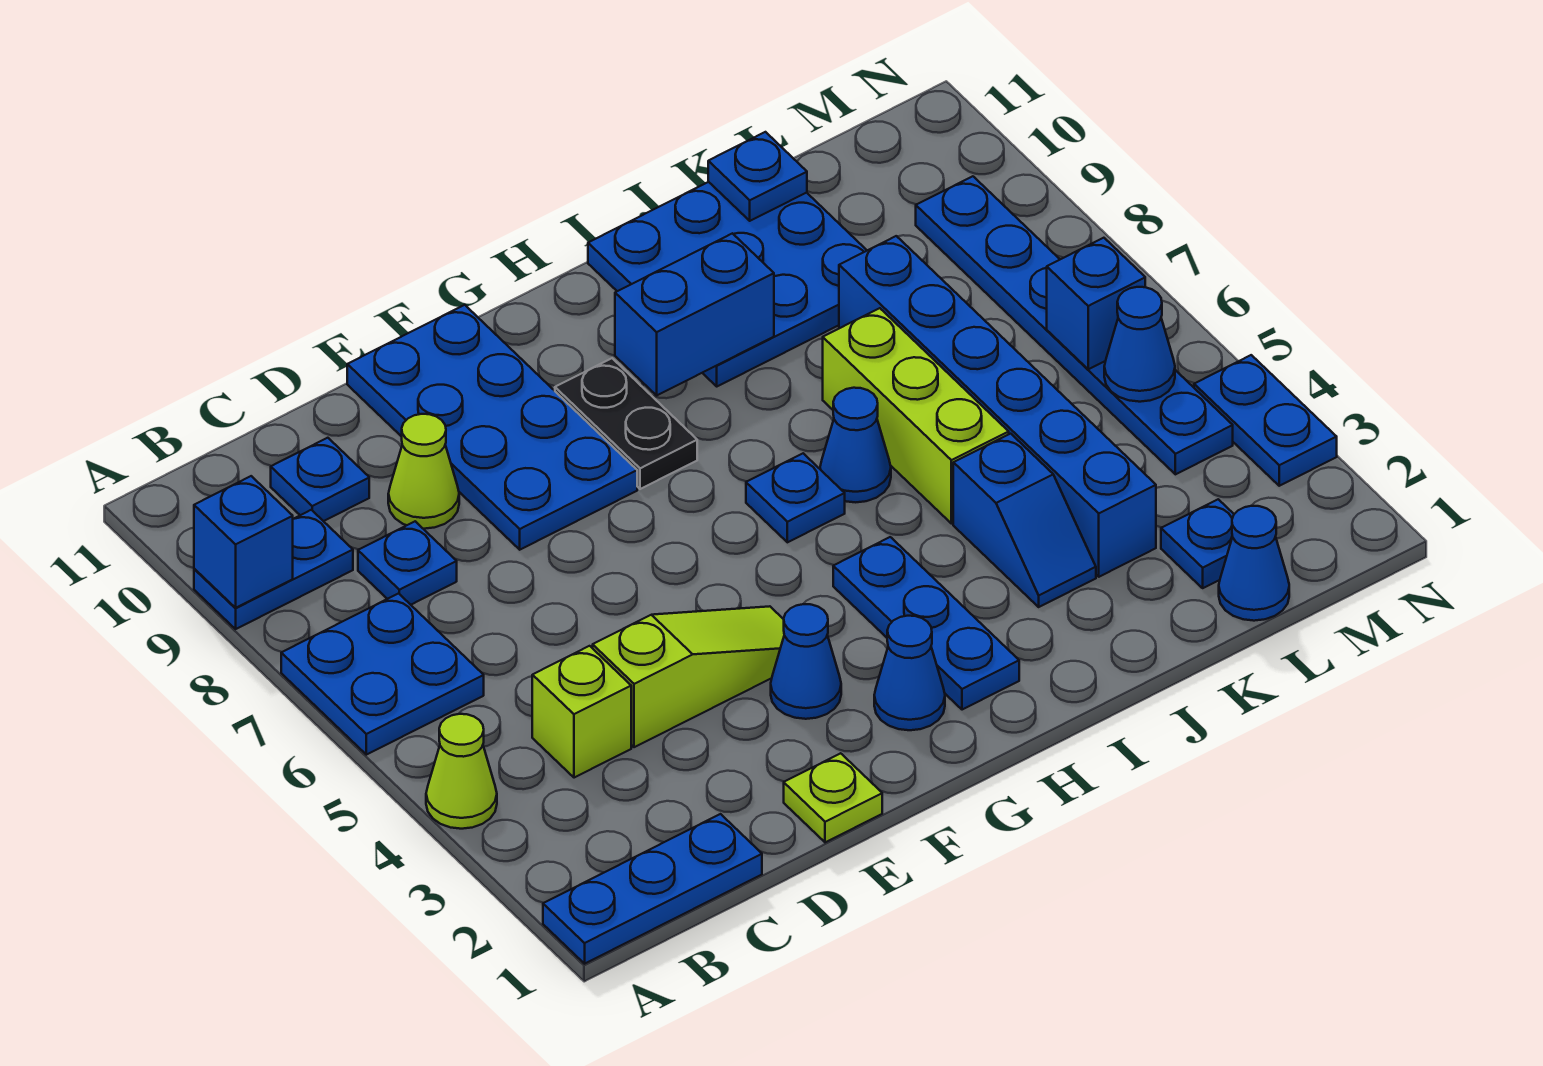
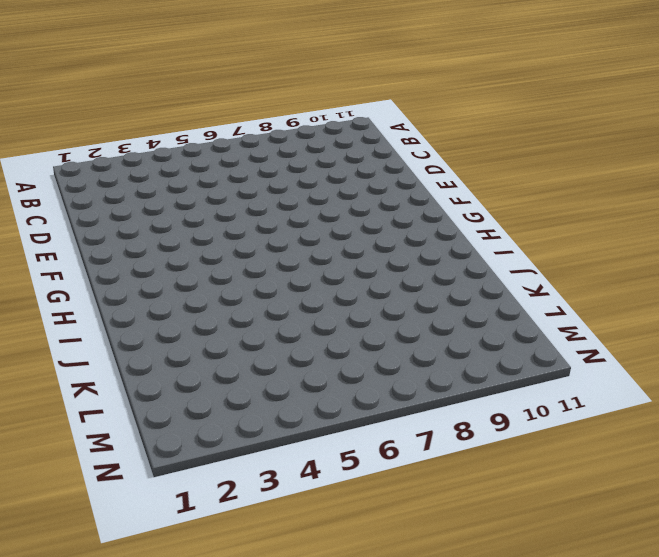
none -> blue 1x3 plate [543,814,762,964]
none -> lime 1x1 cone [426,714,497,829]
none -> blue 2x2 plate [281,593,484,755]
none -> blue 1x2 plate [194,510,353,629]

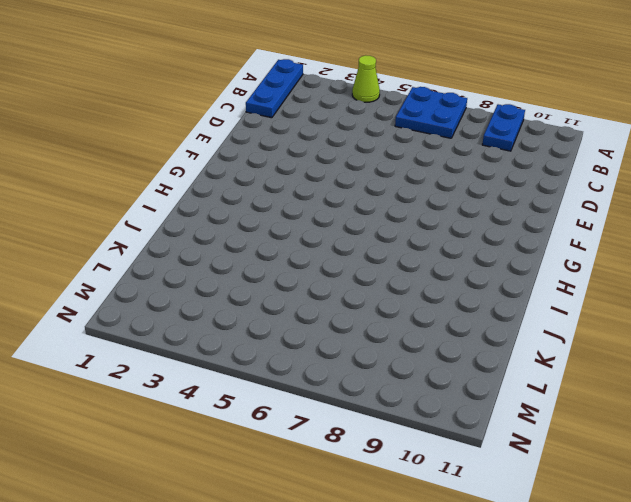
none -> lime 1x1 brick [532,646,631,778]
none -> blue 1x1 plate [358,521,457,605]
none -> blue 1x1 plate [271,438,369,521]
none -> lime 1x3 slope [593,606,784,747]

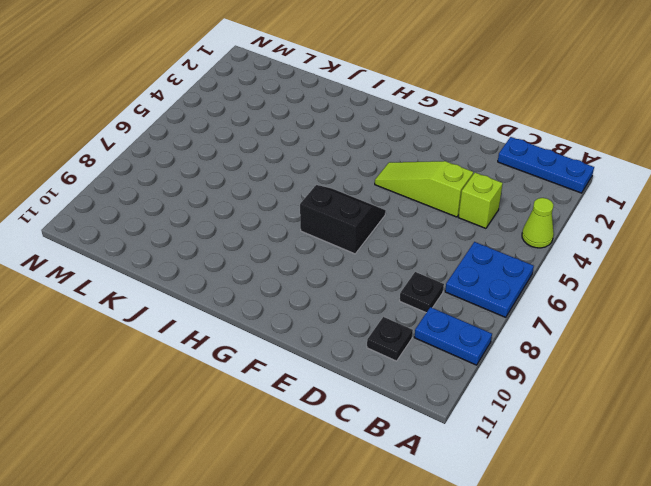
black 1x1 plate [400,272,444,313] -> blue 1x1 plate [358,521,457,605]
black 1x1 plate [367,317,413,361] -> blue 1x1 plate [271,438,369,521]
black 2x2 slope [300,185,386,254] -> none
none -> lime 1x1 cone [388,414,459,529]
none -> lime 1x1 plate [784,753,882,842]
none -> blue 2x4 plate [347,305,637,550]
none -> blue 1x1 cone [771,604,841,719]

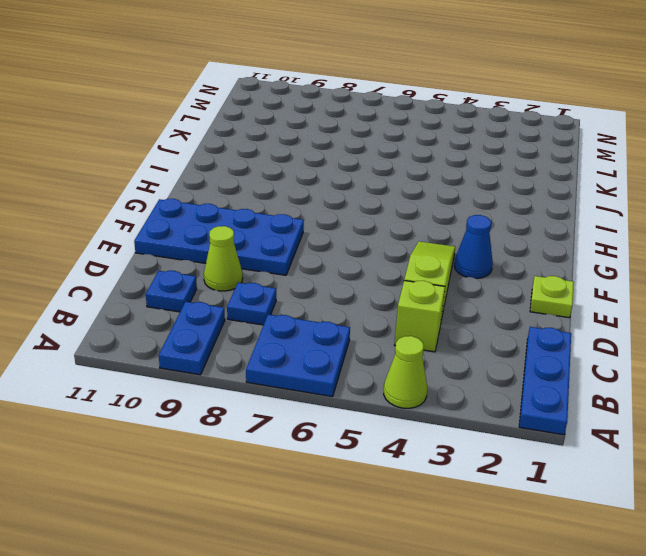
none -> blue 1x1 cone [874,616,945,730]
none -> black 1x2 plate [555,358,697,489]
none -> blue 1x3 plate [833,537,1019,710]
none -> blue 1x1 plate [746,453,845,542]

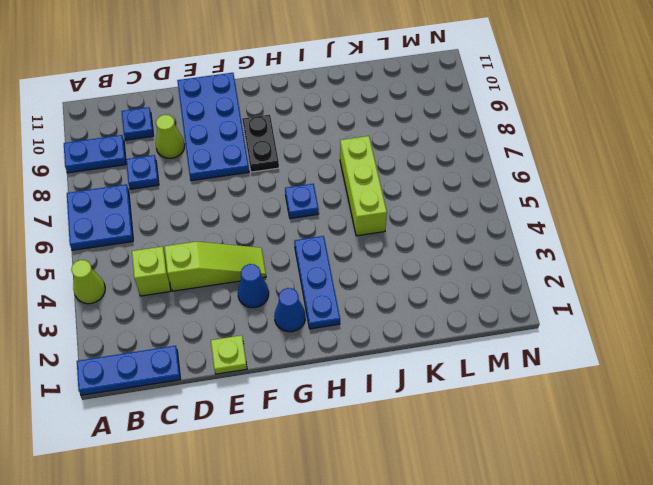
none -> blue 1x1 cone [820,388,891,502]
none -> blue 3x3 plate [588,182,867,386]
none -> blue 1x2 slope [953,434,1096,607]
none -> blue 1x6 brick [839,236,1156,577]

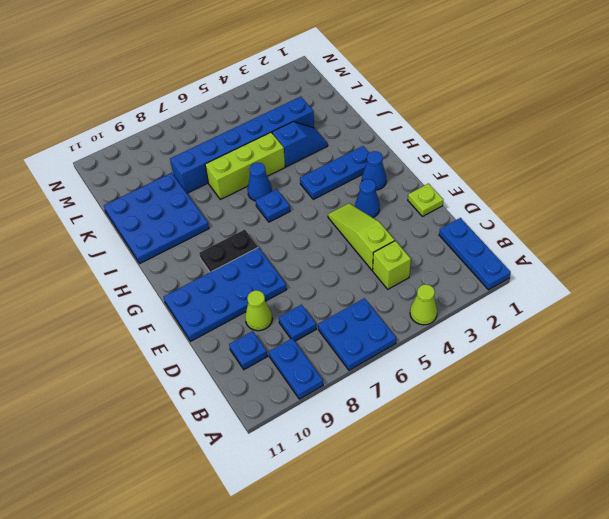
none -> blue 1x1 cone [1219,506,1289,621]
none -> blue 1x1 plate [1161,499,1234,588]
none -> blue 1x6 plate [916,176,1233,474]
none -> blue 1x2 plate [1194,355,1337,486]

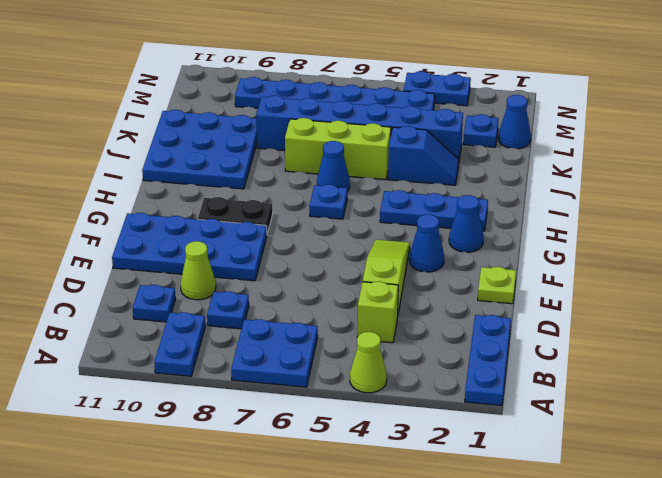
none -> blue 1x1 brick [194,476,293,608]
none -> blue 1x2 brick [615,233,774,395]
none -> blue 1x1 plate [708,132,807,221]
none -> blue 1x1 cone [1104,287,1175,402]

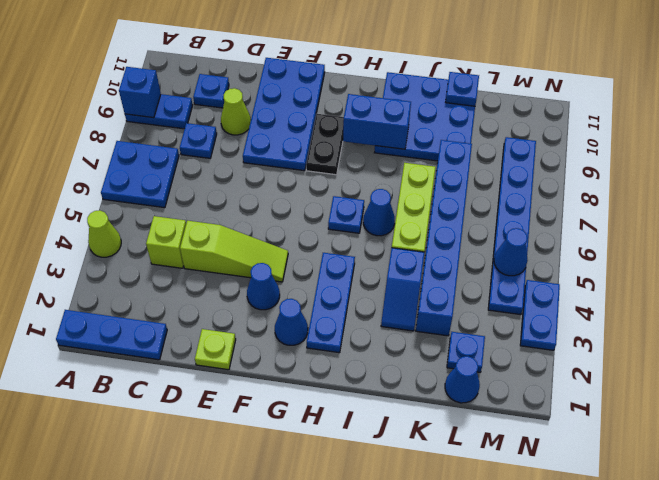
none -> blue 1x1 brick [1047,238,1145,369]

